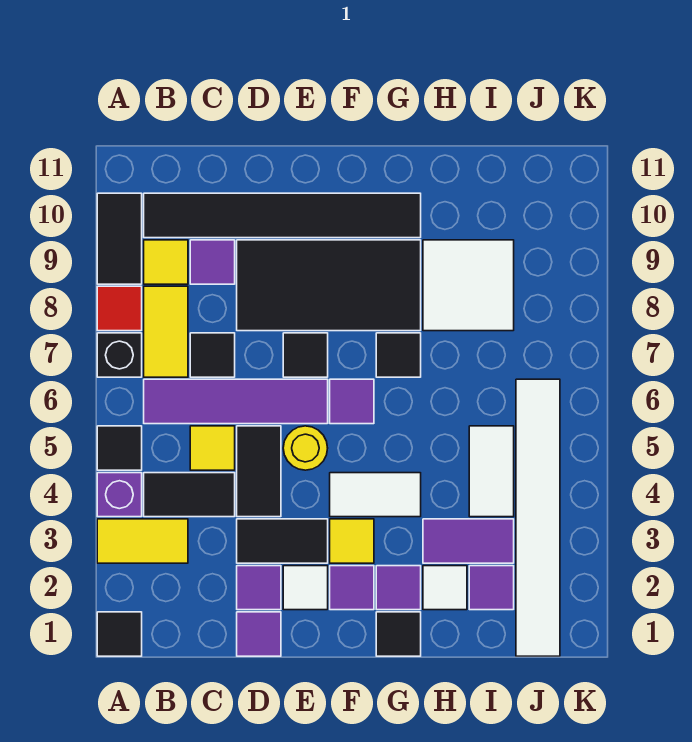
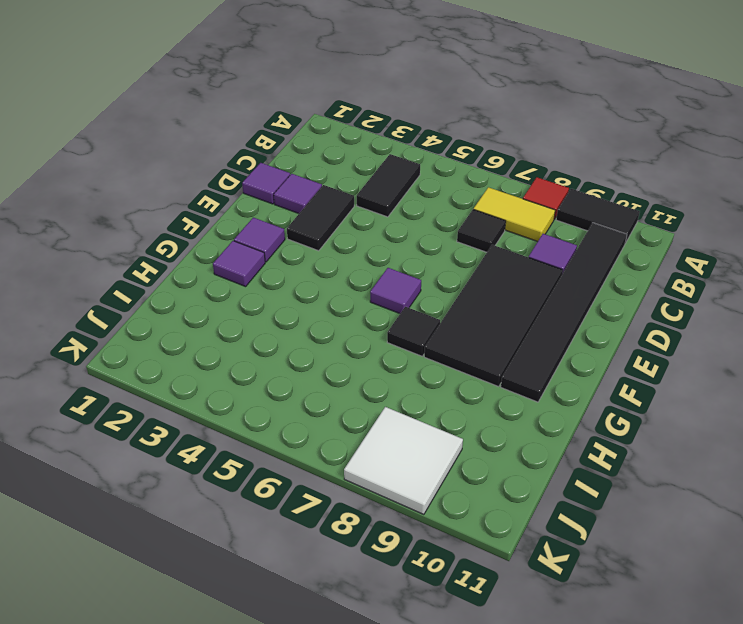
white 2x2 tile [344,407,463,514] -> white 2x2 tile moved to [423,240,514,331]
none -> black 1x1 tile [97,612,142,656]
none -> yellow 1x2 tile [97,519,188,563]
none -> purple 1x1 brick [97,473,142,517]
none -> black 1x1 tile [97,426,142,470]

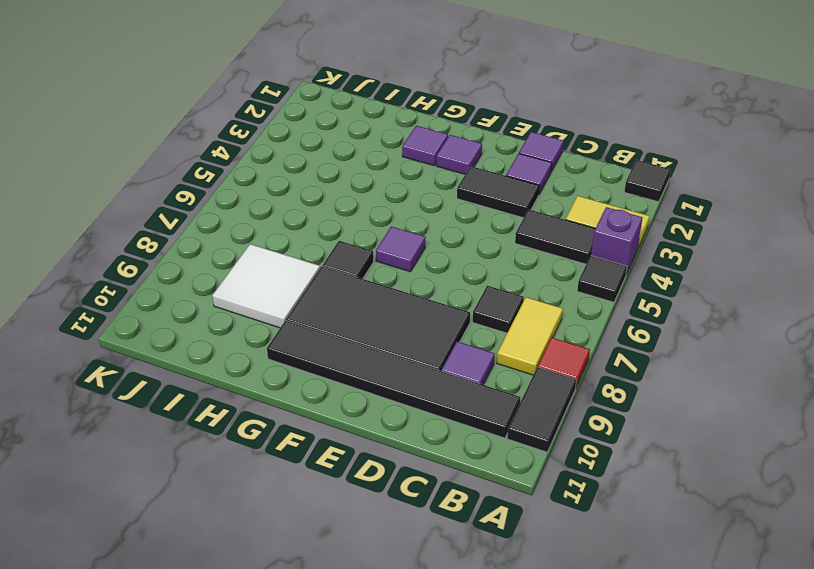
none -> black 1x1 brick [97,333,142,377]
none -> purple 1x4 tile [144,379,328,424]
none -> yellow 1x1 tile [144,240,188,284]
none -> yellow 1x1 tile [190,426,235,470]

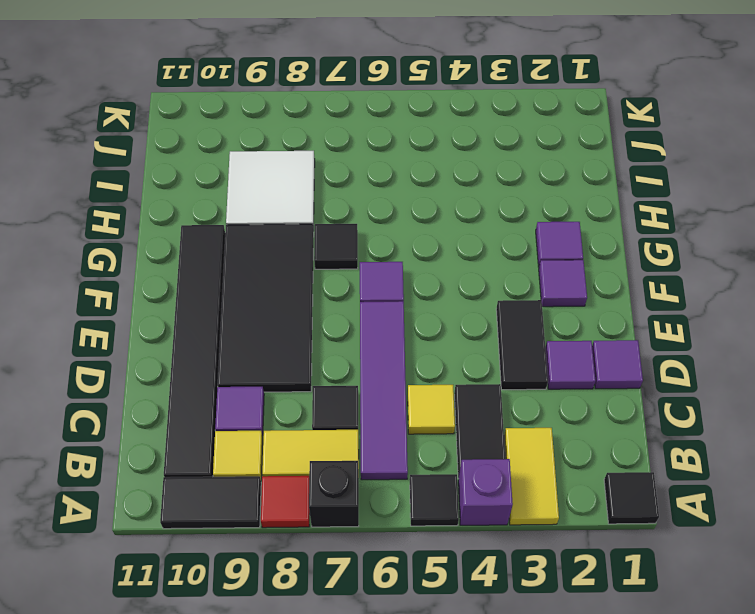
none -> black 1x2 tile [237,426,281,517]
none -> white 1x1 tile [283,566,328,610]
none -> yellow 1x1 round brick [283,426,328,470]
none -> black 1x1 tile [283,333,328,377]

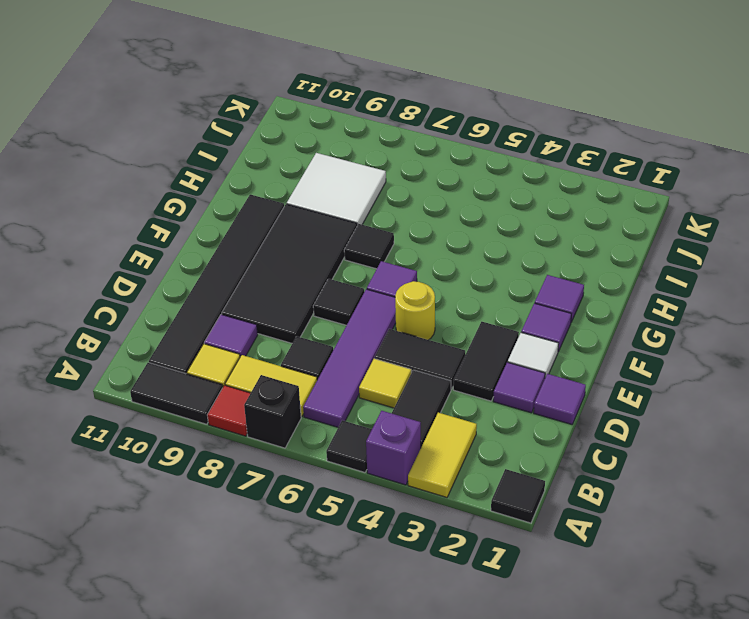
none -> yellow 1x1 tile [330,519,374,563]
none -> white 1x2 tile [330,473,421,517]
none -> black 1x1 tile [376,612,421,656]
none -> white 1x1 tile [423,566,467,610]

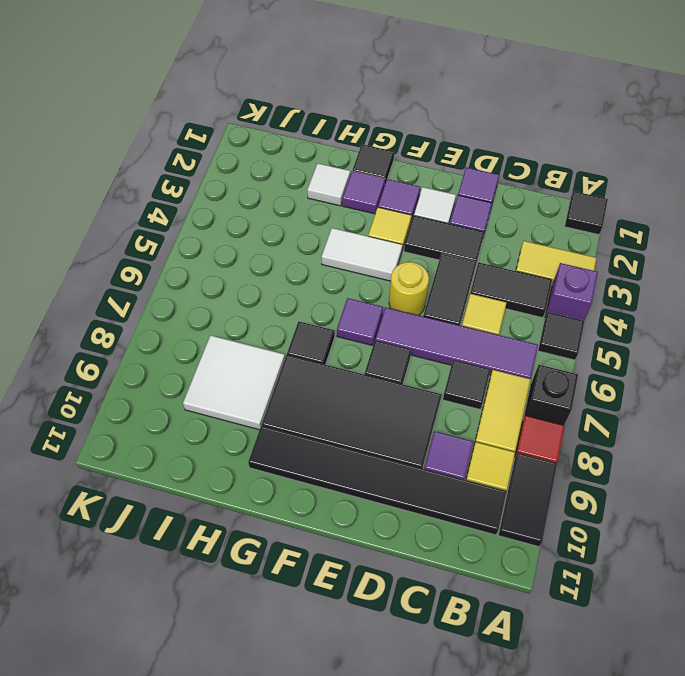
none -> purple 1x2 tile [423,519,514,563]
none -> purple 1x1 tile [469,566,514,610]
none -> white 1x2 tile [469,426,514,517]
none -> white 1x6 tile [516,379,560,656]

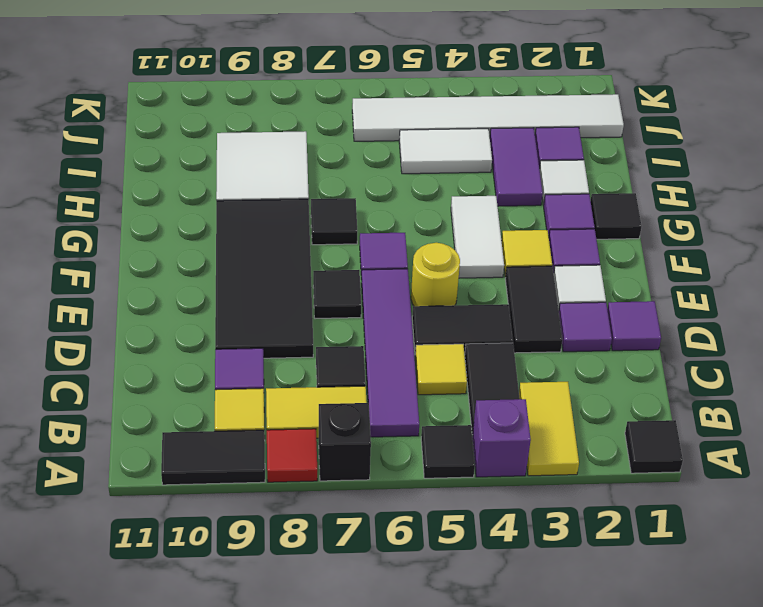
none -> black 1x6 tile [144,193,421,238]

